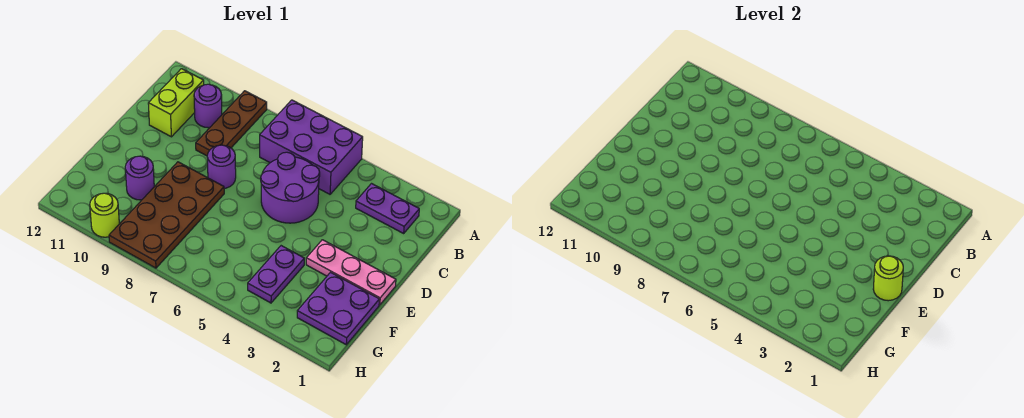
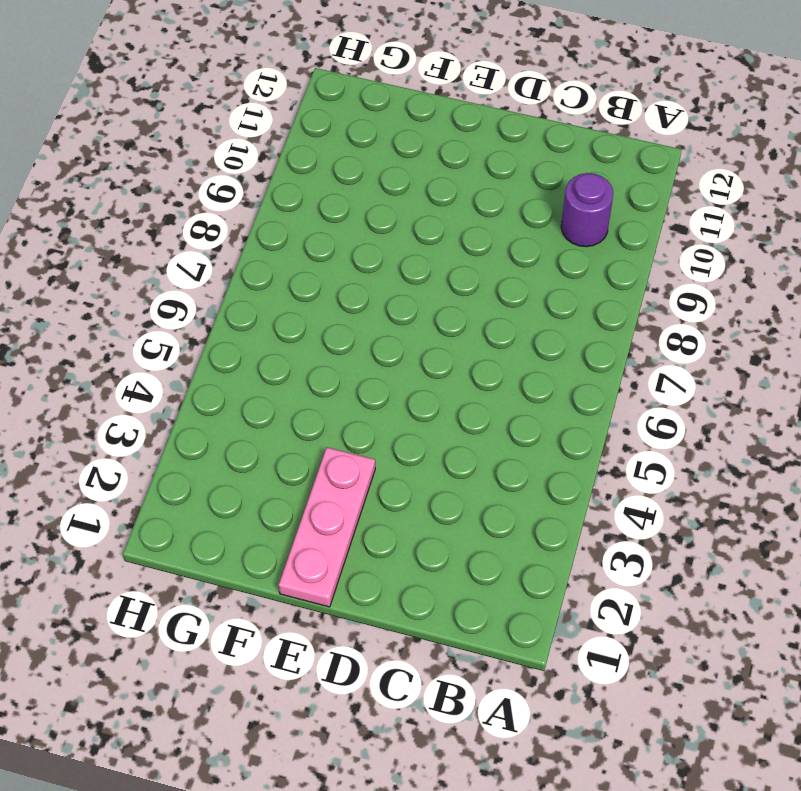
none -> purple 2x3 brick [260,100,363,194]
none -> brown 1x3 plate [196,91,267,156]
none -> purple 1x2 plate [356,184,419,233]

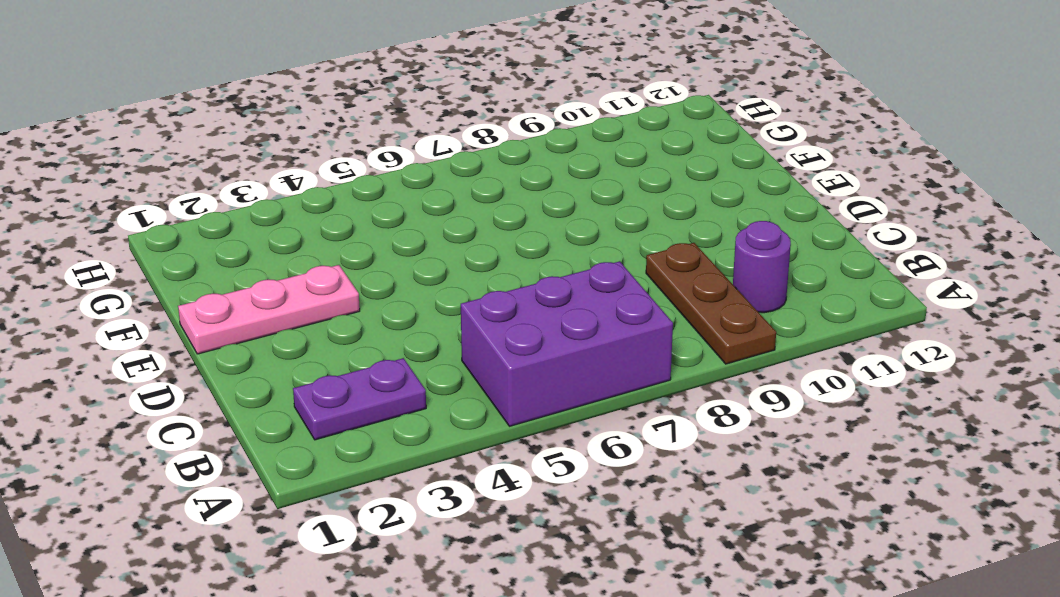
none -> lime 1x2 brick [148,69,204,137]
none -> purple 2x2 round brick [261,152,320,223]
none -> purple 1x1 round brick [207,145,236,188]

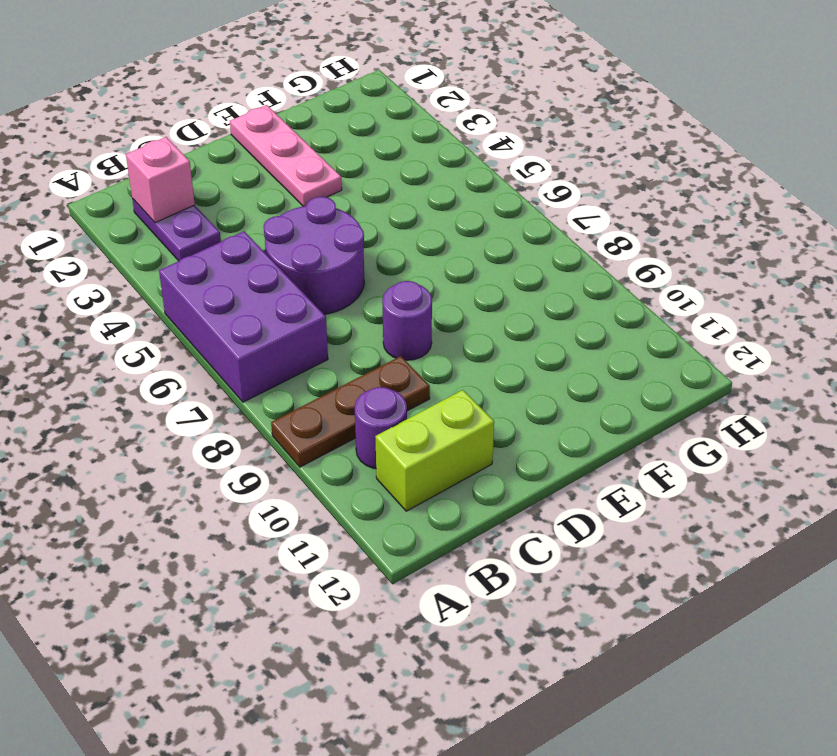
pink 1x1 brick [126,137,195,223] -> none
none -> brown 2x4 plate [109,162,224,268]
none -> purple 2x2 plate [297,272,379,345]
none -> purple 1x2 plate [248,246,304,303]

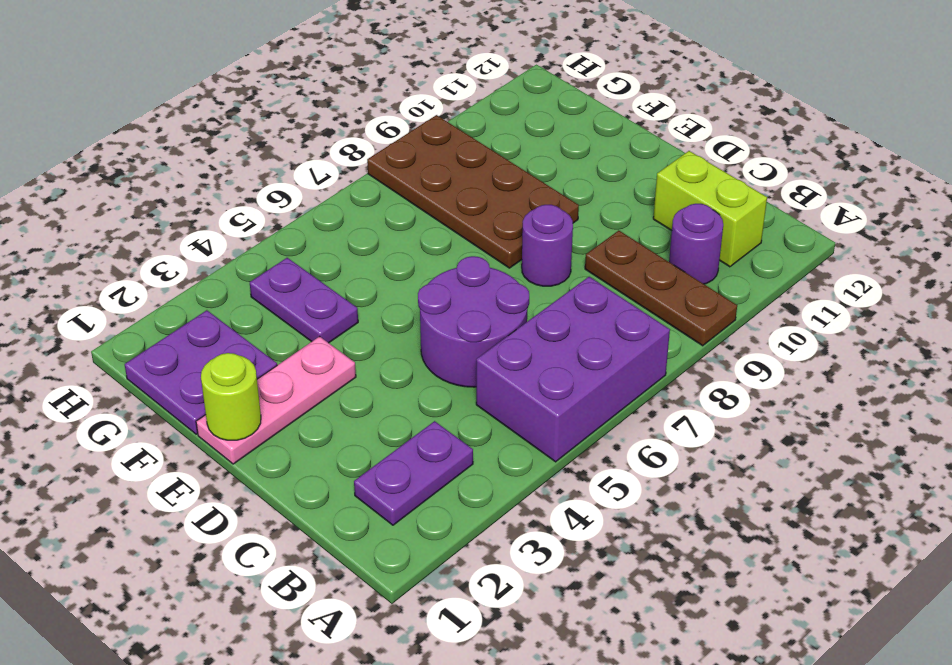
none -> purple 1x1 round brick [125,156,154,200]
none -> lime 1x1 round brick [90,193,119,237]

